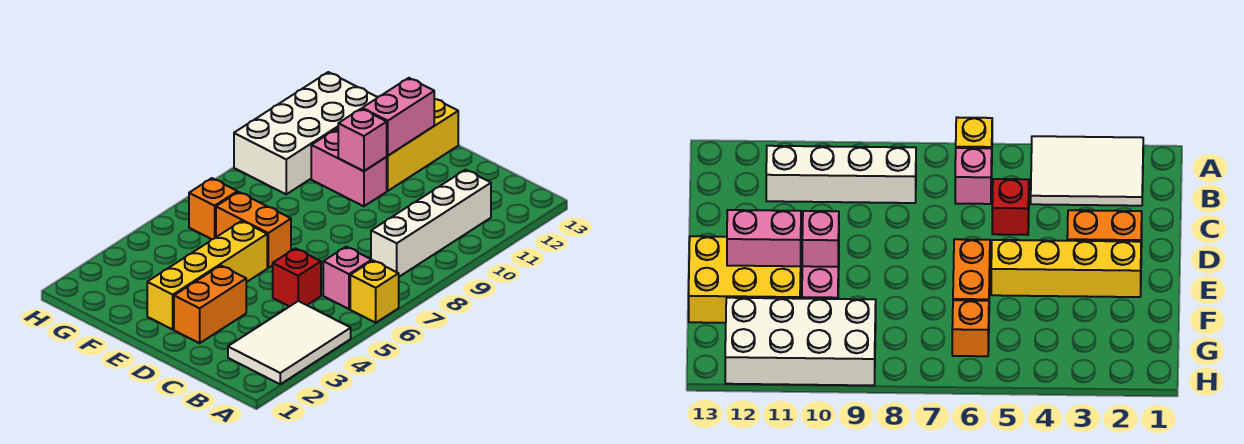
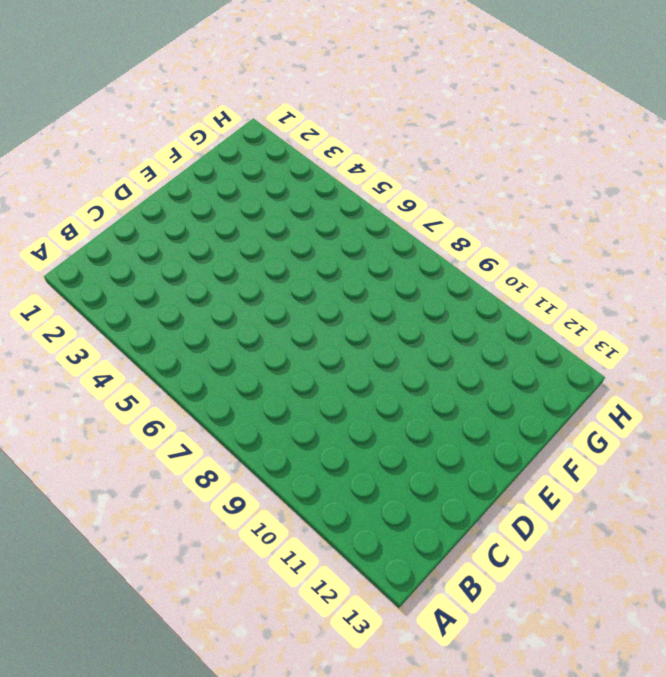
none -> white 2x3 tile [228,301,351,384]
none -> yellow 1x1 brick [350,260,399,323]
none -> pink 1x1 brick [323,247,372,309]

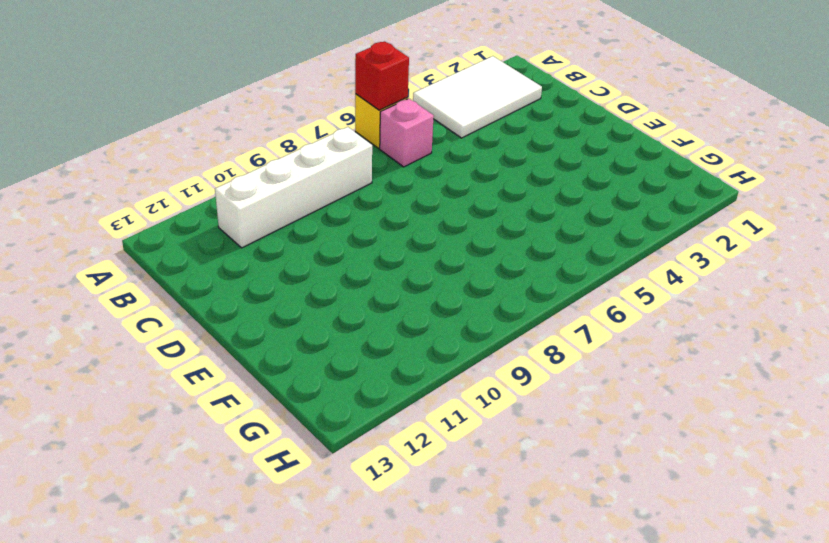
red 1x1 brick [355,41,409,110] -> red 1x1 brick moved to [273,248,321,307]
none -> orange 1x2 brick [174,266,246,343]
none -> yellow 1x4 brick [147,221,267,329]
none -> orange 1x2 brick [216,192,291,268]

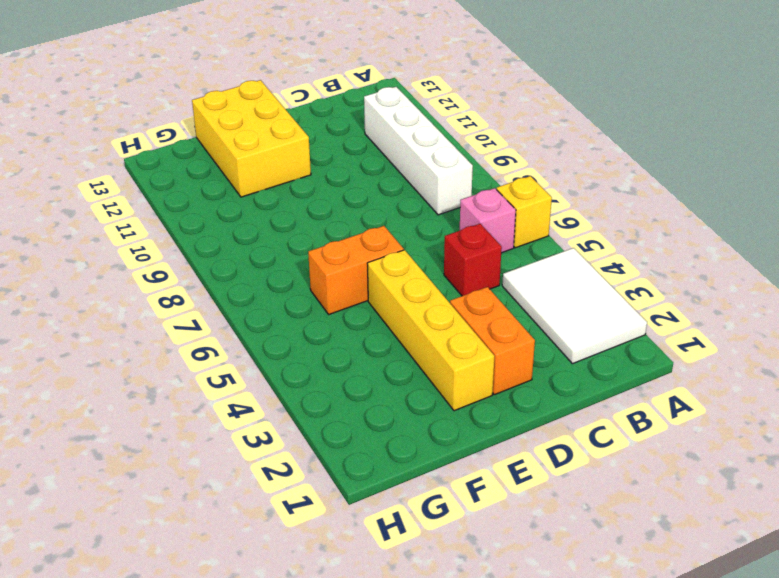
none -> pink 1x2 brick [311,130,387,206]
none -> orange 1x1 brick [189,178,237,239]
none -> white 2x4 brick [234,72,378,194]

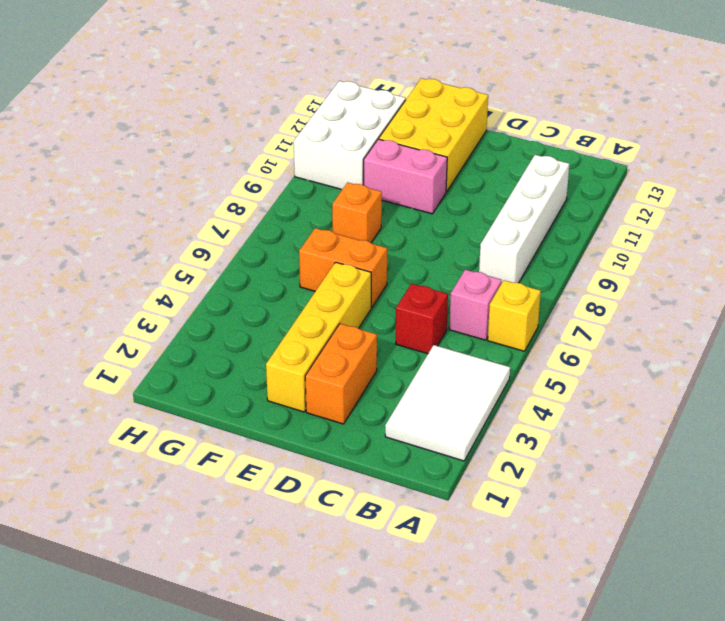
orange 1x1 brick [332,182,382,243] -> orange 1x1 brick moved to [189,178,237,239]
white 2x3 brick [294,81,406,189] -> white 2x4 brick [234,72,378,194]
none -> pink 1x1 brick [338,109,387,171]
none -> pink 1x2 brick [362,78,434,156]

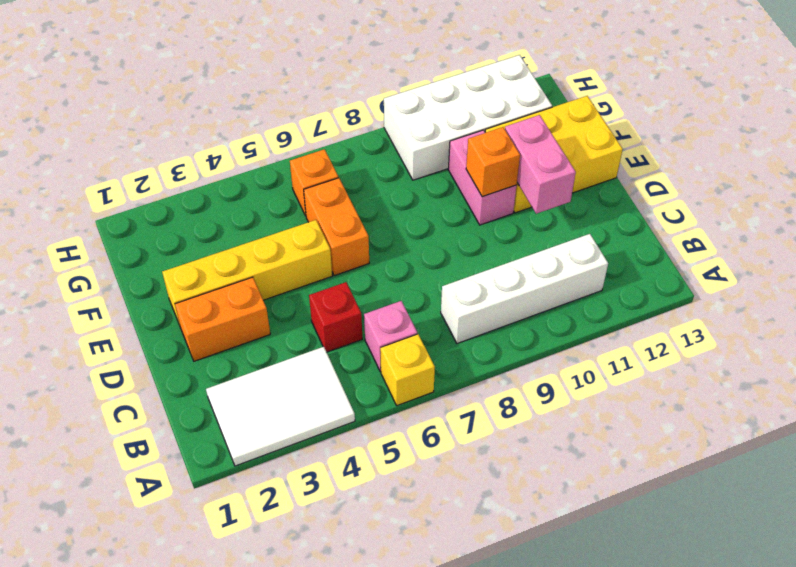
pink 1x2 brick [505,115,576,214] -> pink 1x2 brick turned to [362,78,434,156]
orange 1x1 brick [466,127,520,197] -> pink 1x1 brick [338,109,387,171]

